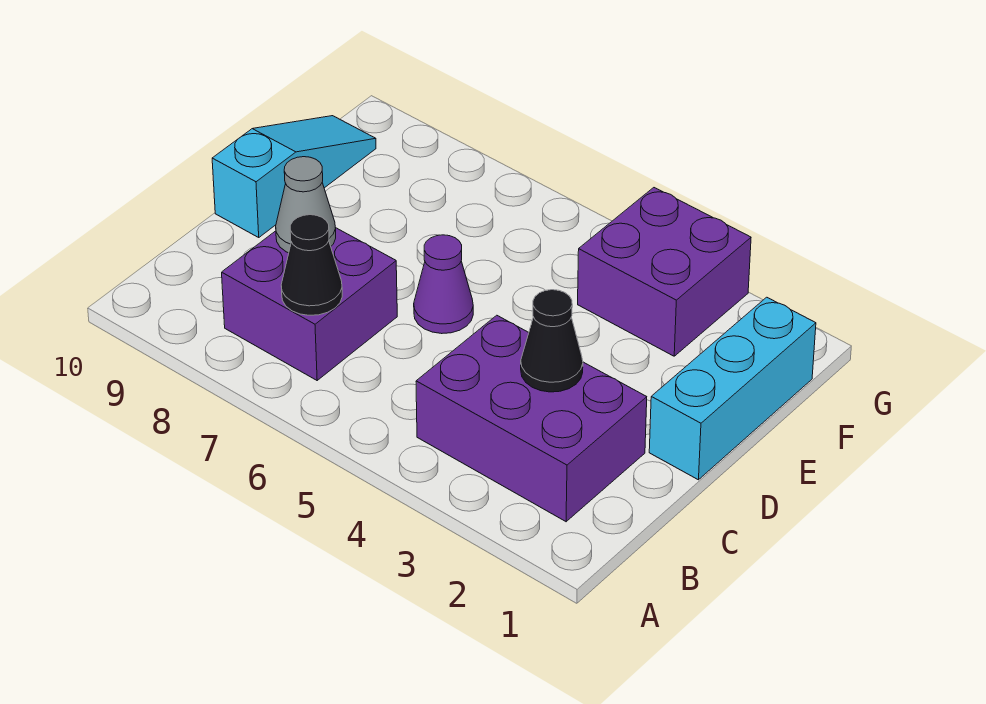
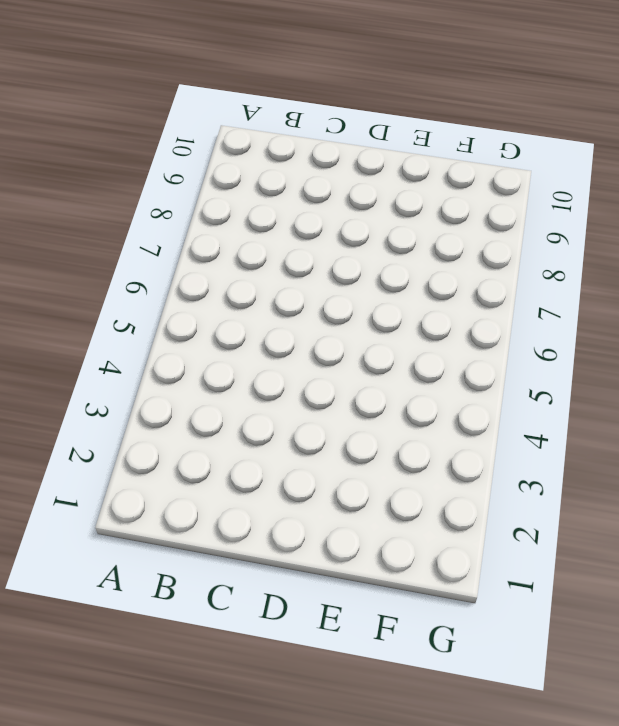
none -> purple 2x3 brick [416,315,647,522]
none -> purple 2x2 brick [222,228,397,380]

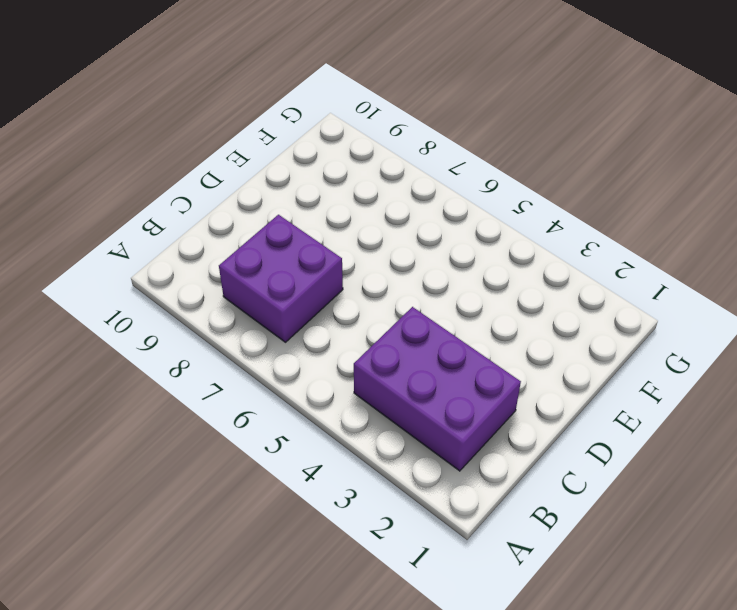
none -> cyan 1x3 brick [649,297,816,480]
none -> purple 1x1 cone [414,235,473,334]

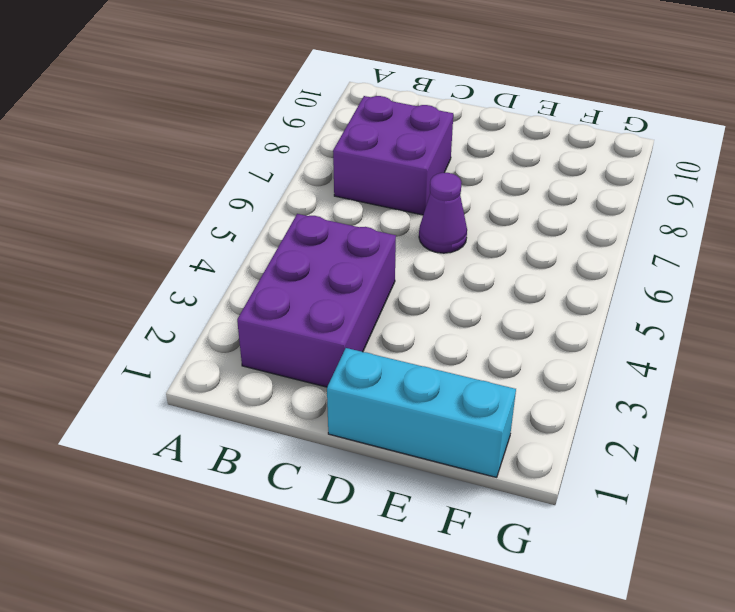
none -> cyan 1x3 slope [212,116,376,237]
none -> purple 2x2 brick [578,188,751,356]

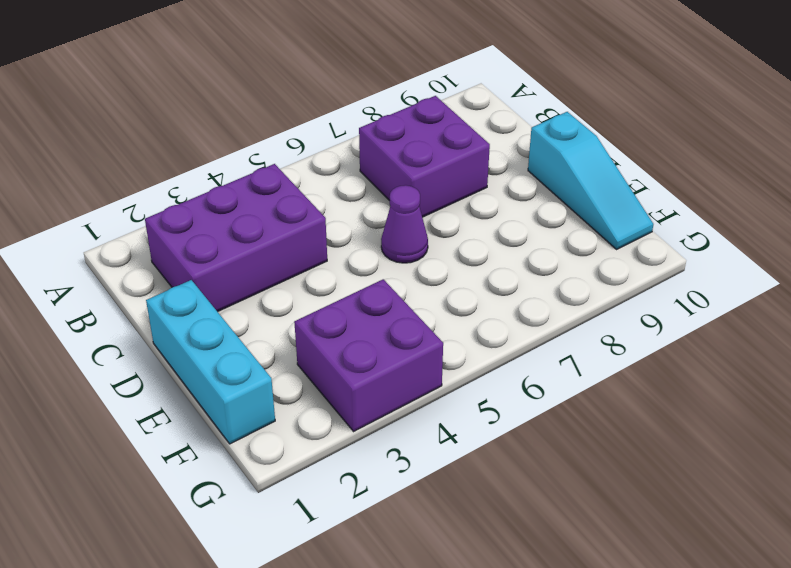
none -> black 1x1 cone [281,215,342,315]
none -> black 1x1 cone [521,290,583,392]

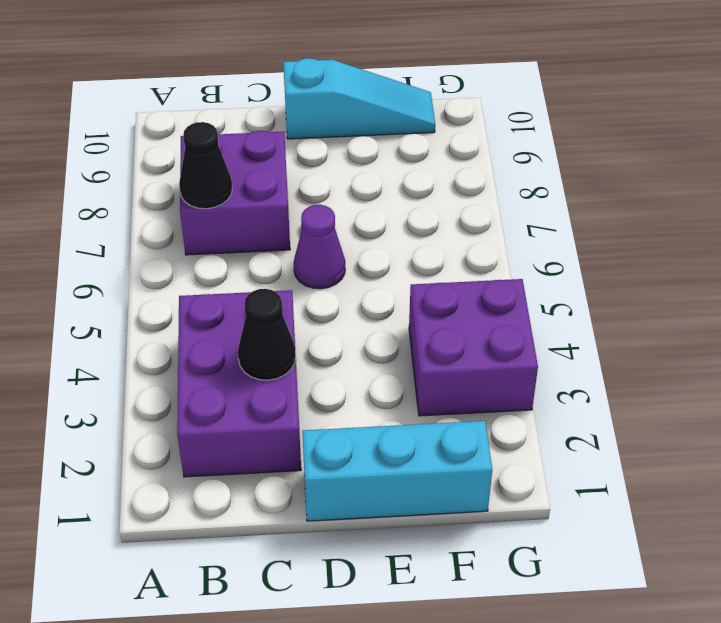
none -> grey 1x1 cone [276,157,336,253]

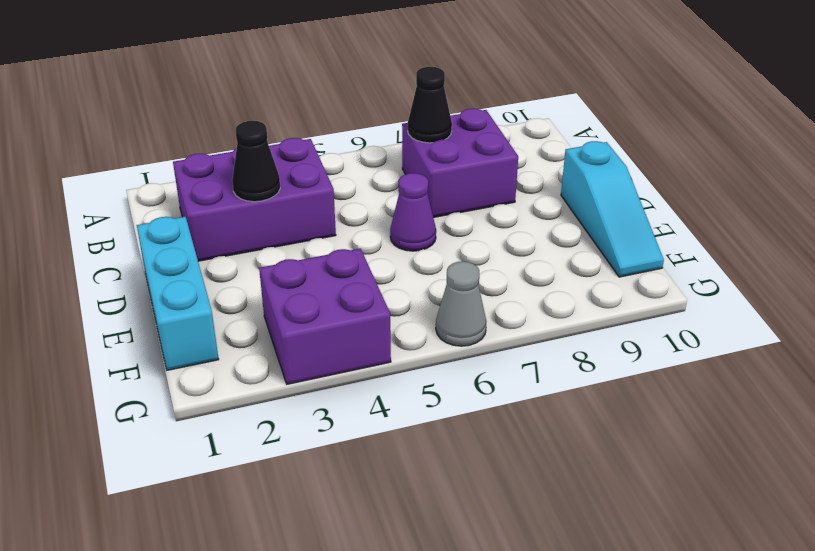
grey 1x1 cone [436,261,487,346] -> grey 1x1 cone moved to [276,157,336,253]

